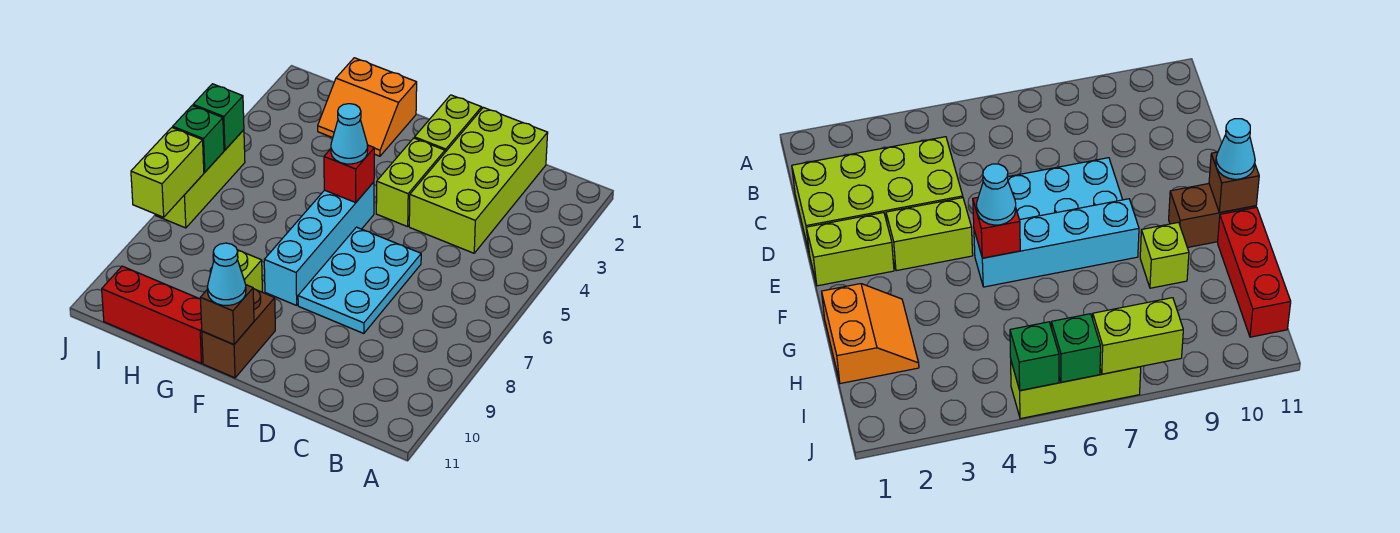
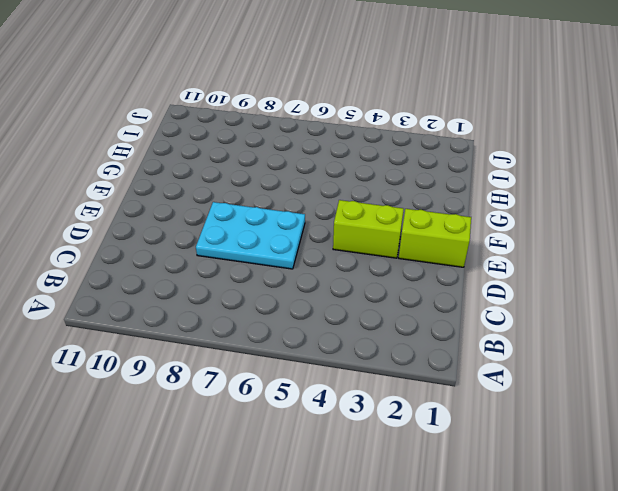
none -> lime 2x4 brick [409,107,548,253]
none -> cyan 1x4 brick [264,182,374,305]
none -> brown 1x2 brick [202,289,275,378]

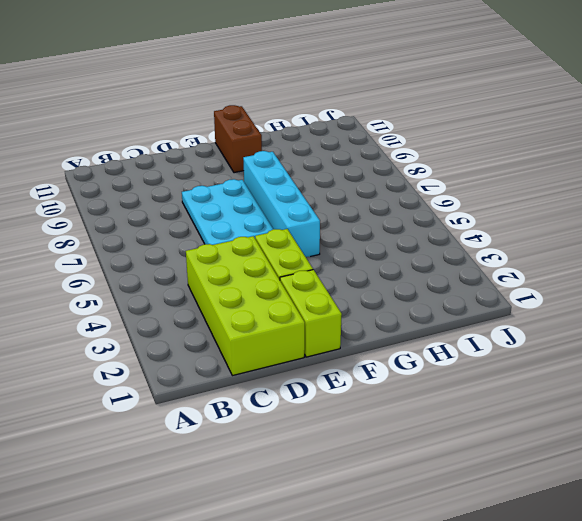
none -> orange 2x2 slope [318,58,417,156]
none -> lime 1x1 brick [210,250,262,292]
none -> red 1x3 brick [102,266,203,363]

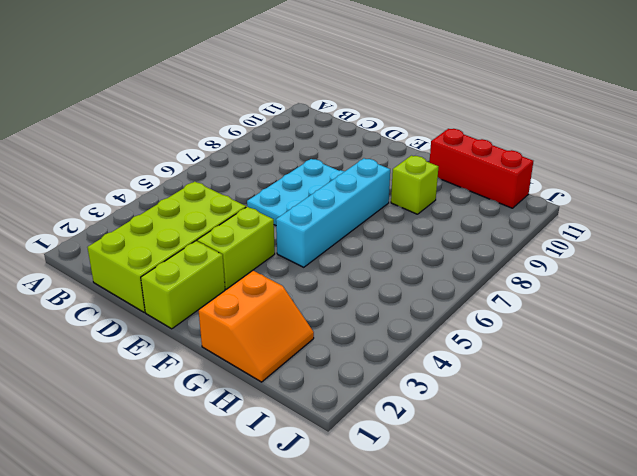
orange 2x2 slope [199,271,314,382] -> orange 2x2 slope turned to [318,58,417,156]
none -> brown 1x2 brick [202,289,275,378]
none -> lime 1x3 brick [155,130,245,228]
none -> red 1x1 brick [324,145,374,203]

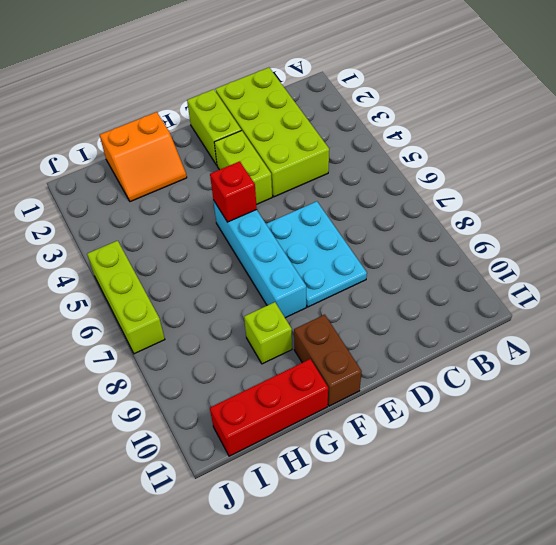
none -> brown 1x1 brick [200,285,254,345]
none -> green 1x1 brick [193,84,244,150]
none -> green 1x1 brick [173,106,224,172]

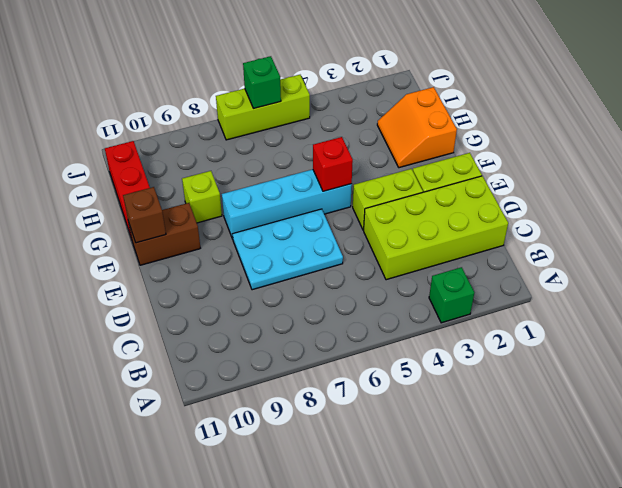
green 1x1 brick [429,267,474,323] -> green 1x1 brick moved to [193,84,244,150]
none -> lime 1x2 brick [131,128,204,217]
none -> cyan 1x1 cone [331,104,368,164]
none -> cyan 1x1 cone [208,243,246,306]

